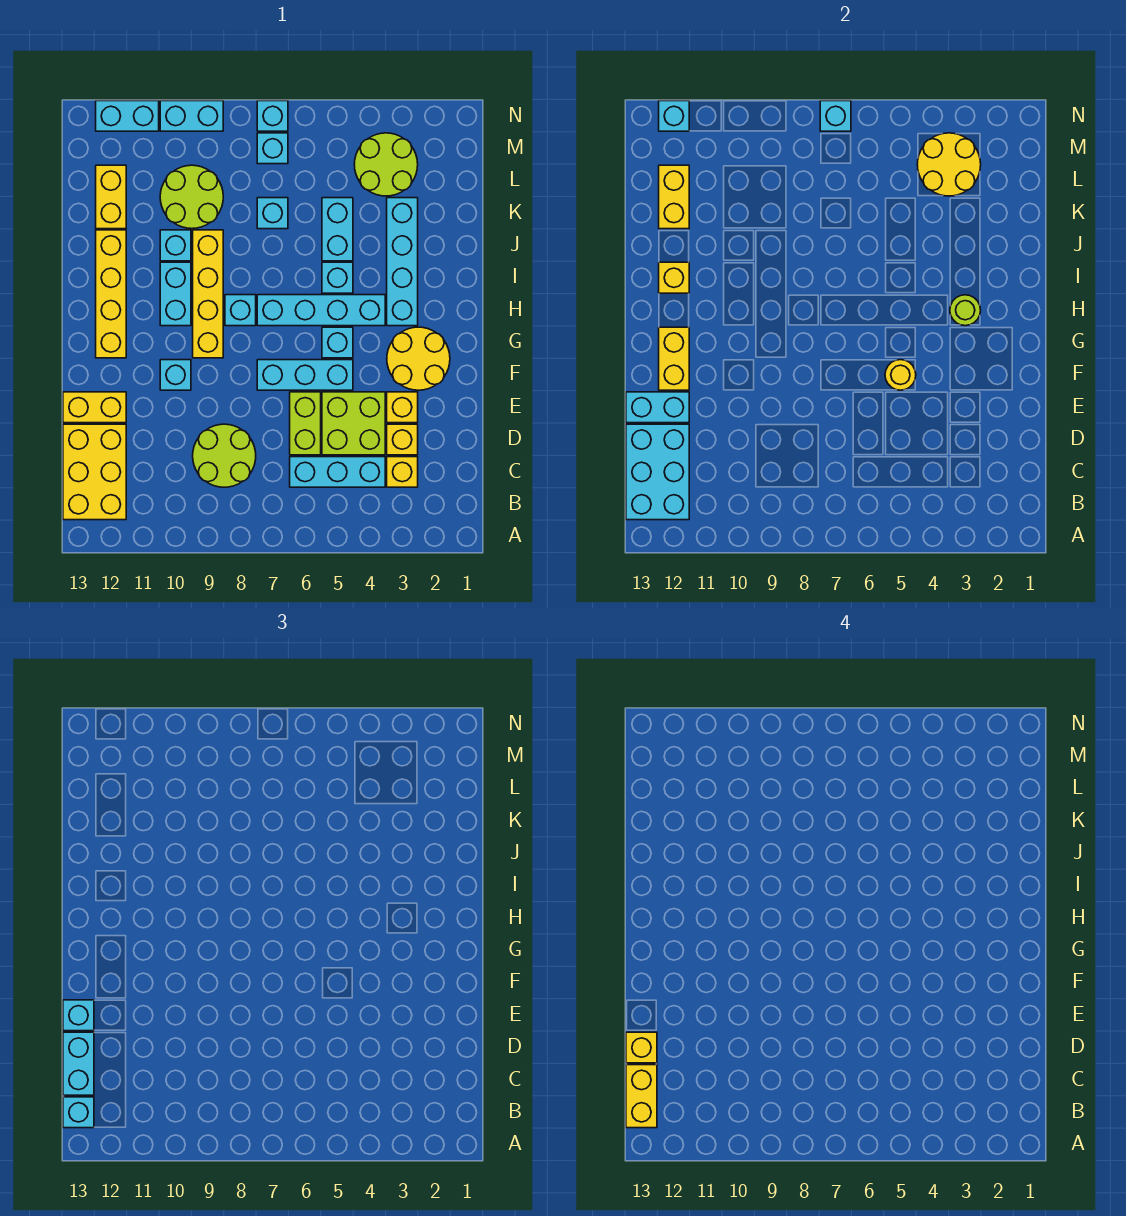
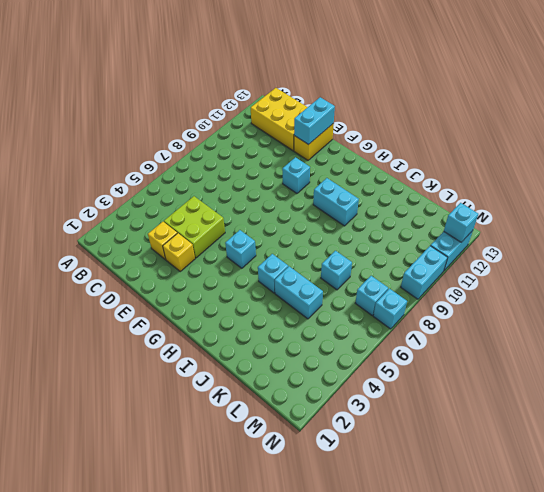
none -> yellow 1x1 brick [387,457,418,487]
none -> cyan 1x3 brick [290,457,385,487]
none -> lime 2x2 round brick [193,424,256,487]
none -> lime 1x2 brick [290,392,321,455]

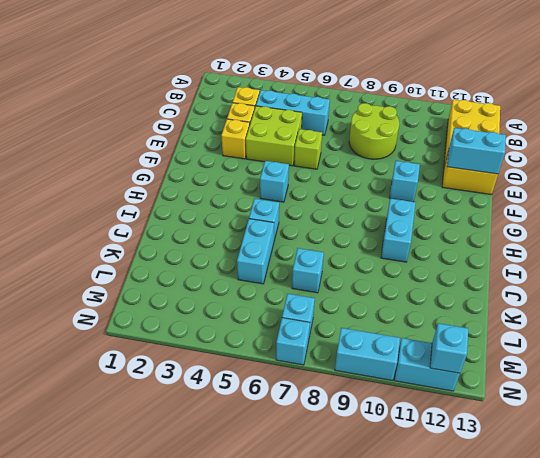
lime 1x1 brick [294,129,322,169] -> lime 1x2 brick [290,392,321,455]
none -> yellow 2x2 round brick [387,327,450,390]
none -> cyan 1x3 brick [257,360,353,390]
none -> yellow 1x4 brick [193,230,223,358]
none -> yellow 1x4 brick [96,230,126,358]

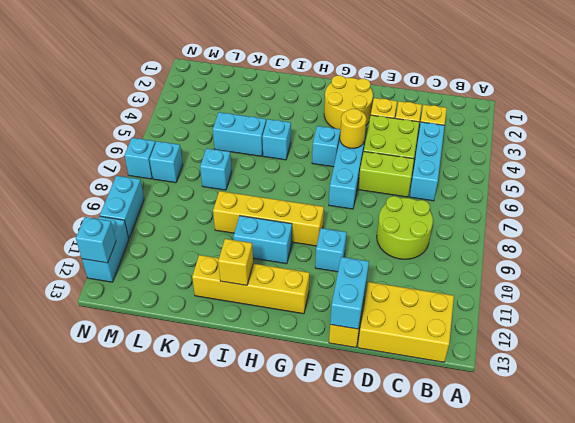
none -> cyan 1x4 brick [387,198,418,326]
none -> cyan 1x4 brick [257,295,385,326]
none -> cyan 1x1 brick [225,295,256,326]
none -> cyan 1x1 brick [160,230,191,261]

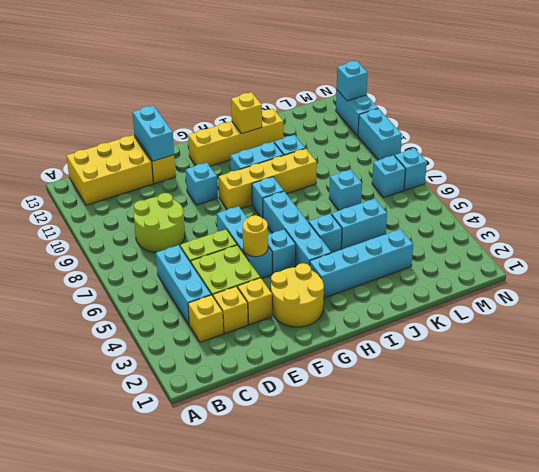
none -> lime 2x2 round brick [160,165,223,229]
none -> yellow 1x2 brick [96,165,126,229]
none -> lime 2x2 round brick [354,133,418,196]
none -> cyan 2x3 brick [626,424,689,520]

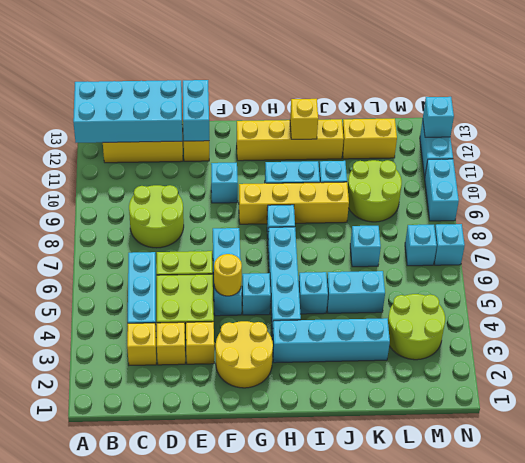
cyan 2x4 brick [73,80,182,143] -> cyan 2x3 brick [626,424,689,520]
none -> yellow 1x2 brick [659,327,689,390]
none -> lime 1x1 round brick [950,295,981,326]
none -> yellow 1x2 brick [659,165,689,229]
none -> yellow 2x2 round brick [917,133,981,196]

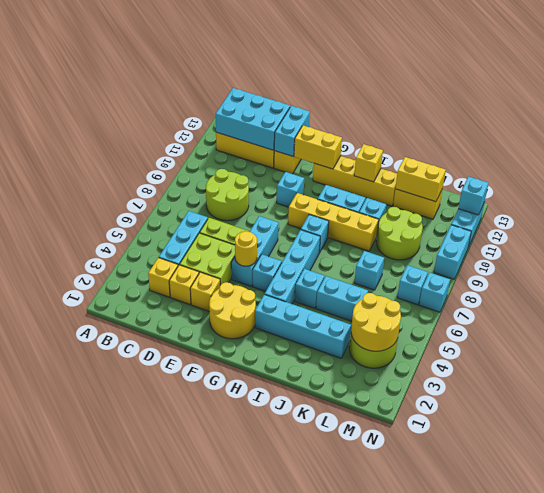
none -> lime 1x1 round brick [950,295,981,326]
none -> cyan 1x1 brick [820,101,851,131]
none -> cyan 1x1 brick [63,1097,94,1128]
none -> cyan 1x2 brick [63,1032,94,1095]

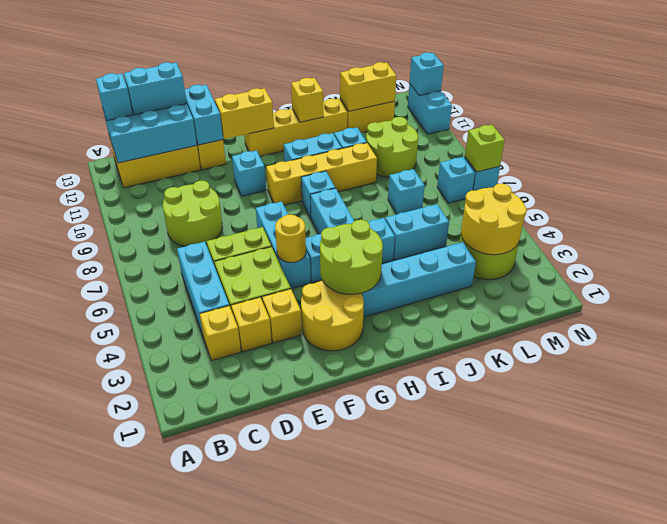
lime 2x2 round brick [320,220,383,294] -> lime 1x1 round brick [950,295,981,326]
lime 1x1 brick [465,125,505,172] -> cyan 1x1 brick [820,101,851,131]
none -> cyan 1x2 brick [160,101,223,131]
none -> cyan 1x1 brick [63,1000,94,1031]
none -> yellow 1x2 brick [626,1065,657,1128]
none -> yellow 1x1 brick [626,1032,657,1063]

